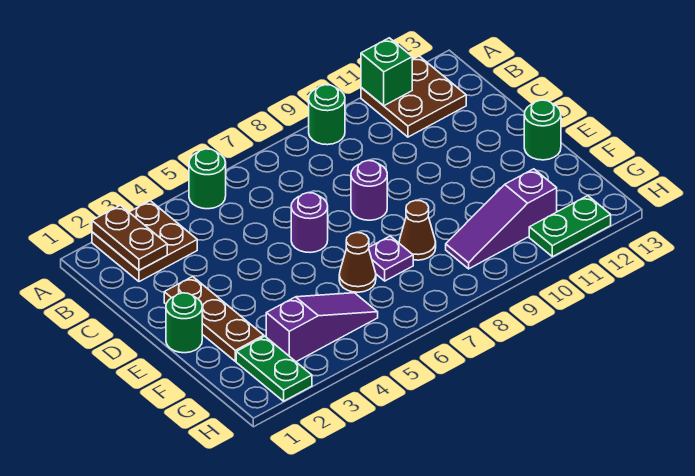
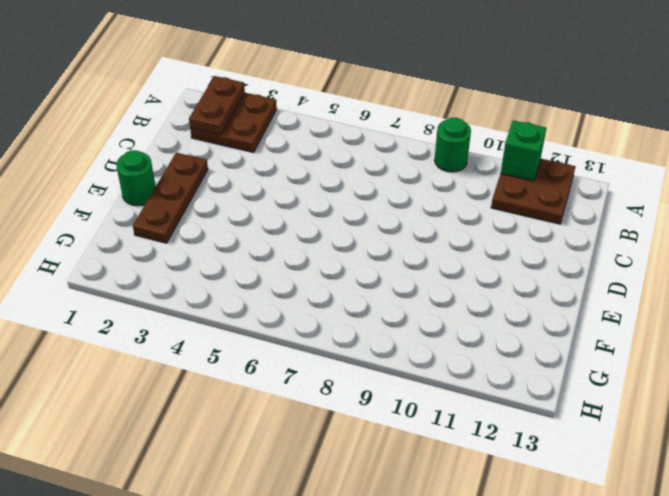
none -> green 1x1 round brick [189,149,226,209]
none -> purple 1x1 round brick [291,193,328,253]
none -> purple 1x1 round brick [351,161,387,220]

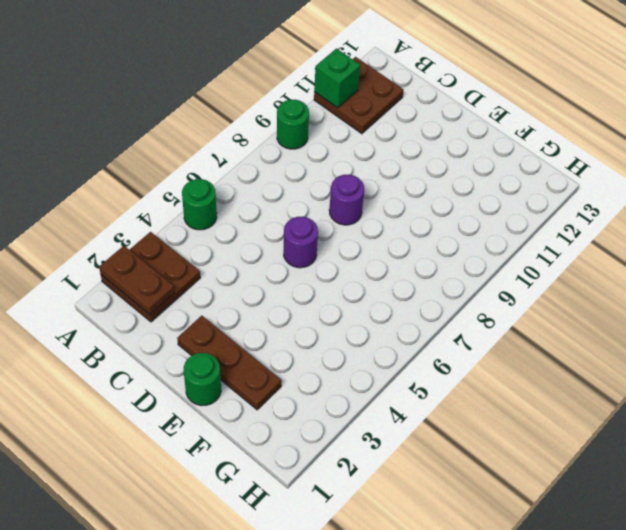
none -> green 1x1 round brick [524,100,561,160]
none -> brown 1x1 cone [339,233,376,292]
none -> purple 1x1 plate [369,236,413,281]

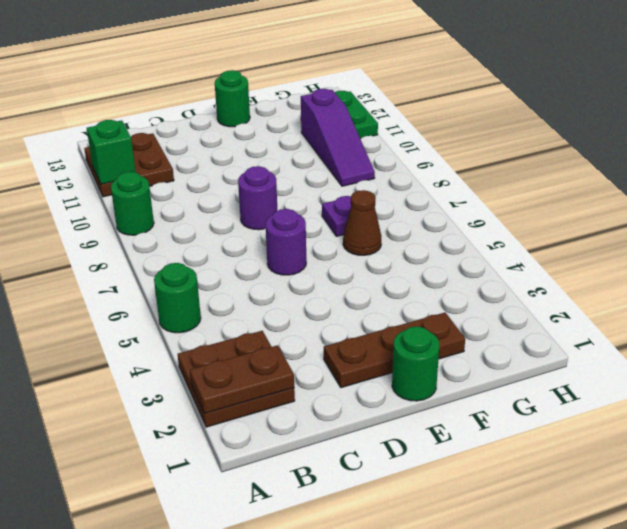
none -> brown 1x1 cone [399,200,436,260]
none -> green 1x2 plate [236,336,312,401]
none -> purple 1x3 slope [266,293,378,362]

